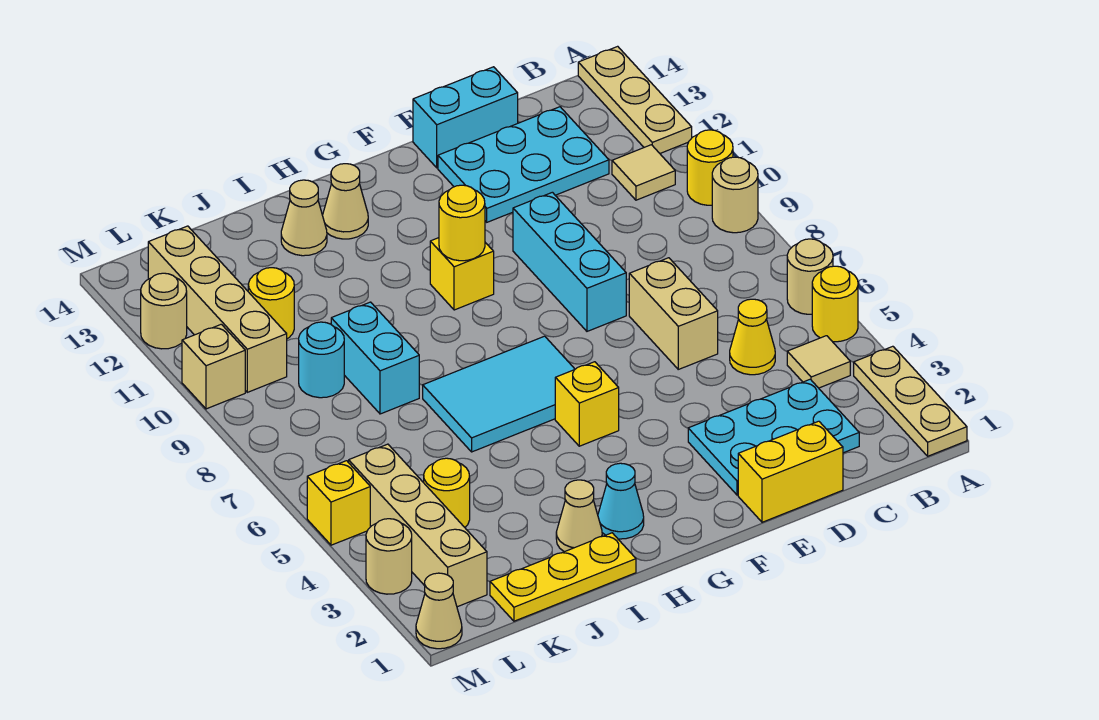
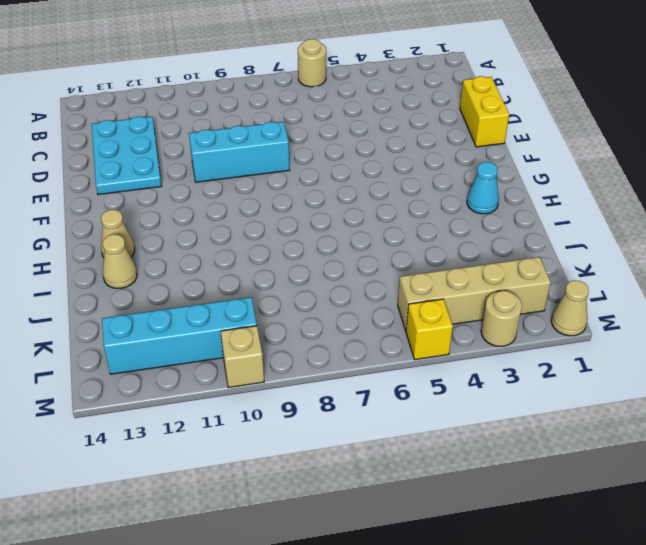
cyan 1x4 brick [102,297,257,374] -> tan 1x4 brick [148,226,287,392]
none -> tan 1x3 plate [854,346,967,456]
none -> yellow 1x1 round brick [812,266,858,342]
none -> tan 1x1 round brick [712,157,758,233]
none -> yellow 1x1 round brick [687,130,733,205]

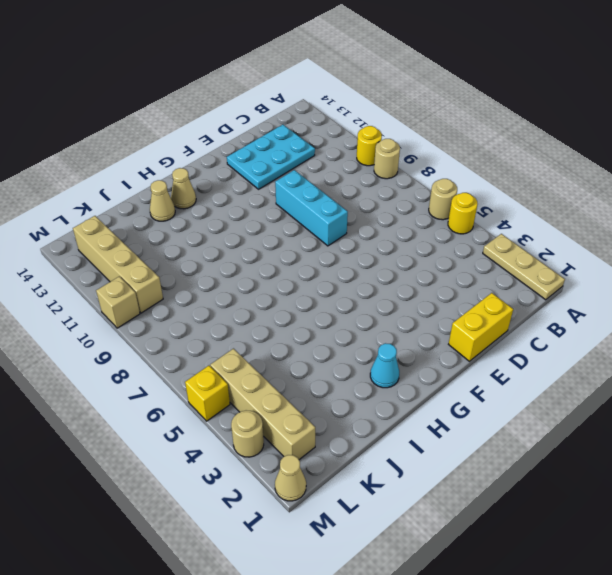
none -> tan 1x3 plate [578,46,692,153]
none -> tan 1x1 tile [787,336,850,388]
none -> tan 1x1 tile [612,145,675,200]
none -> cyan 2x3 plate [688,379,859,495]

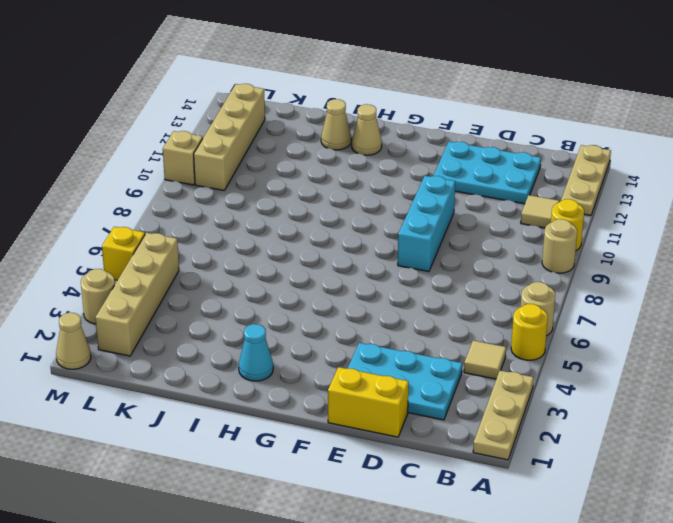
none -> yellow 1x1 cone [730,299,775,375]
none -> tan 1x2 brick [629,258,718,369]
none -> cyan 1x2 brick [413,67,518,168]
none -> yellow 1x1 brick [555,362,619,446]

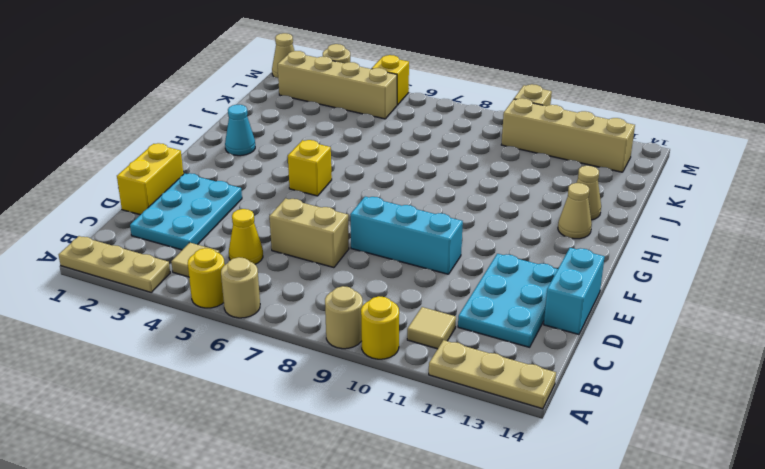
none -> cyan 2x3 tile [423,336,575,452]
none -> yellow 1x1 brick [430,238,494,310]
none -> yellow 1x3 plate [490,533,636,621]
none -> tan 1x1 cone [556,480,602,552]

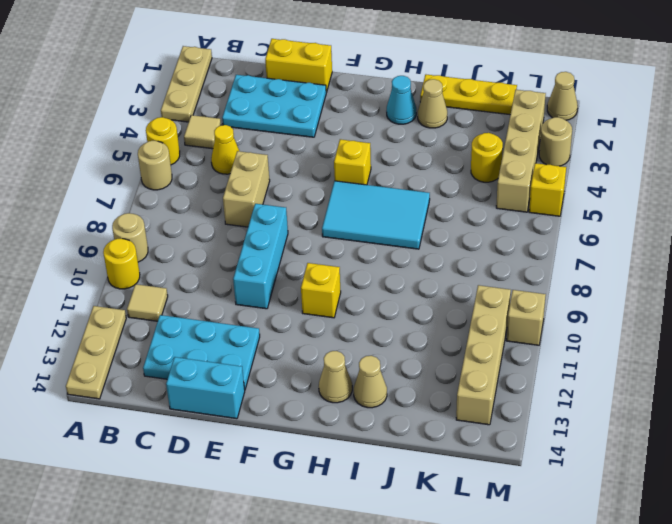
none -> cyan 1x2 brick [331,302,419,414]
none -> cyan 1x1 round brick [299,322,344,398]
none -> yellow 1x1 round brick [248,268,294,339]
none -> tan 1x1 round brick [141,273,187,349]

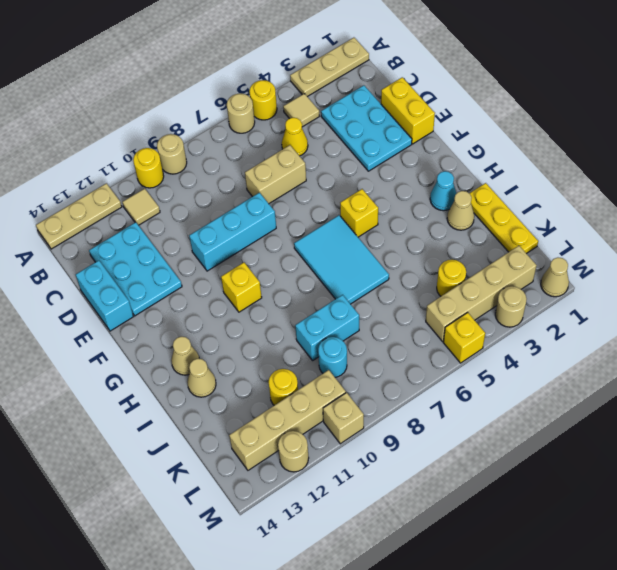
none -> yellow 1x1 round brick [439,185,485,261]

